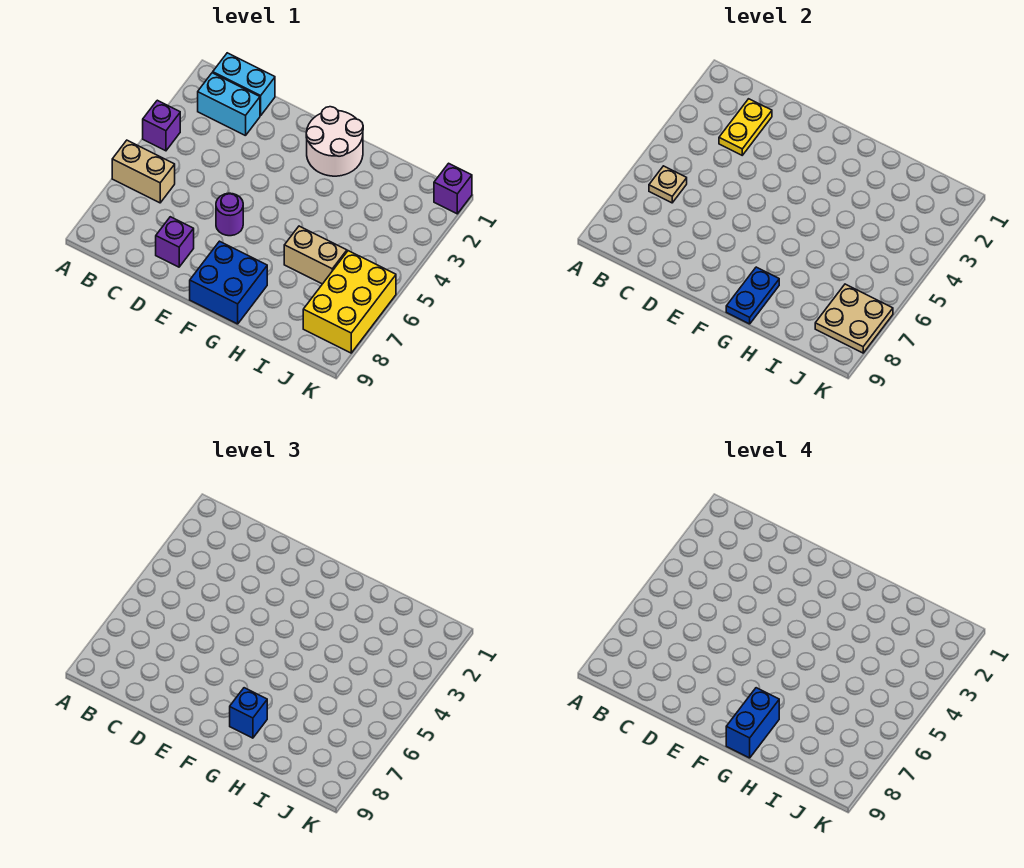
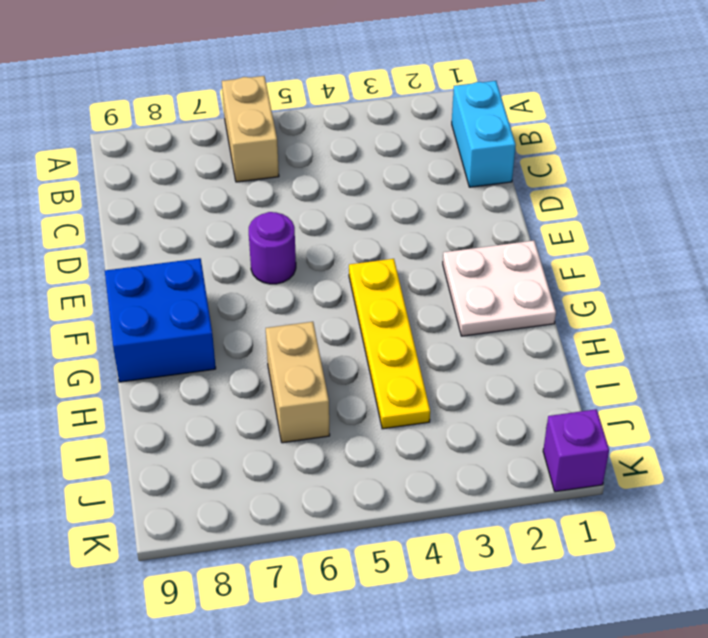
white 2x2 plate [443,241,556,336] -> white 2x2 round brick [306,107,363,176]
yellow 1x4 plate [349,259,430,429] -> none
none -> purple 1x1 brick [143,100,180,151]
none -> cyan 1x2 brick [198,73,260,136]
none -> purple 1x1 brick [156,217,194,267]

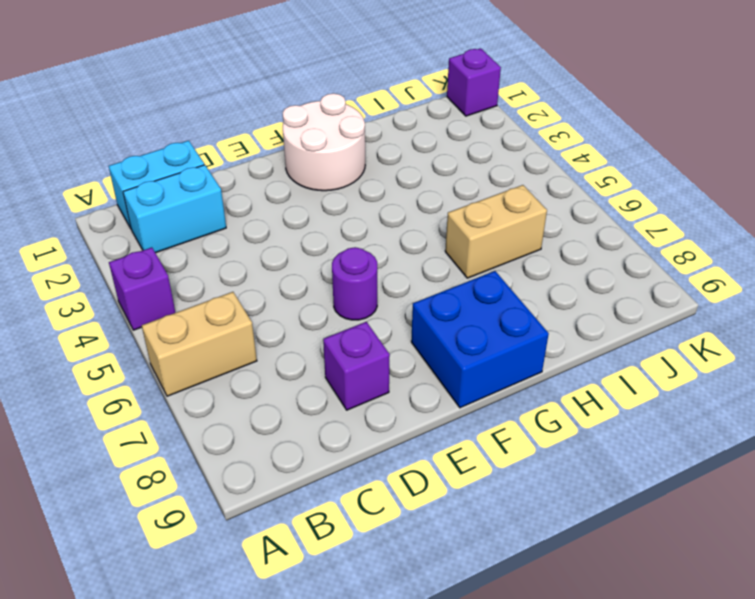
none -> yellow 2x3 brick [303,251,396,353]
none -> tan 1x1 plate [649,166,687,203]
none -> yellow 1x2 plate [719,99,772,155]

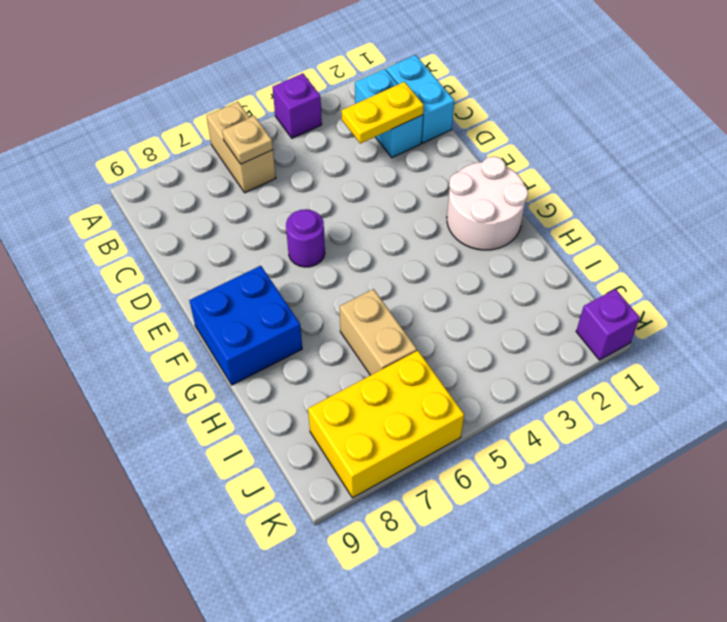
none -> purple 1x1 brick [156,217,194,267]
none -> blue 1x2 plate [726,267,779,324]
none -> tan 2x2 plate [815,284,893,353]

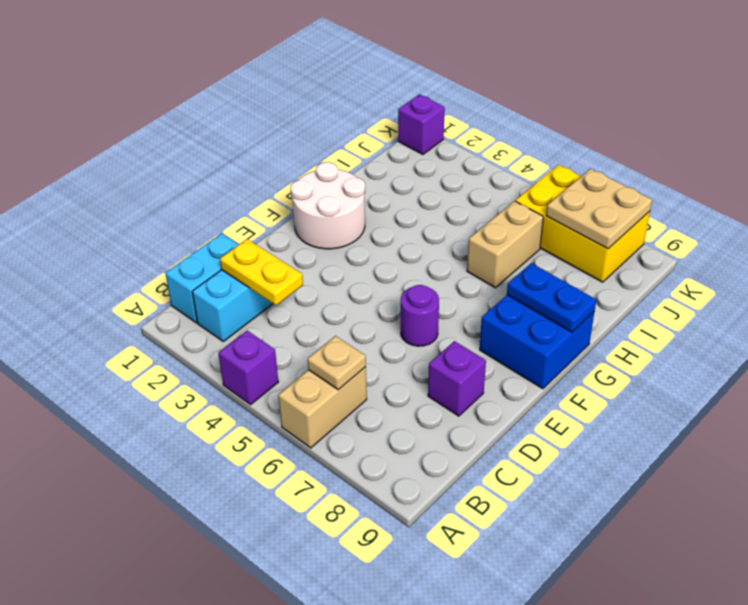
none -> blue 1x1 brick [230,688,267,738]
none -> blue 1x2 brick [726,688,779,758]

